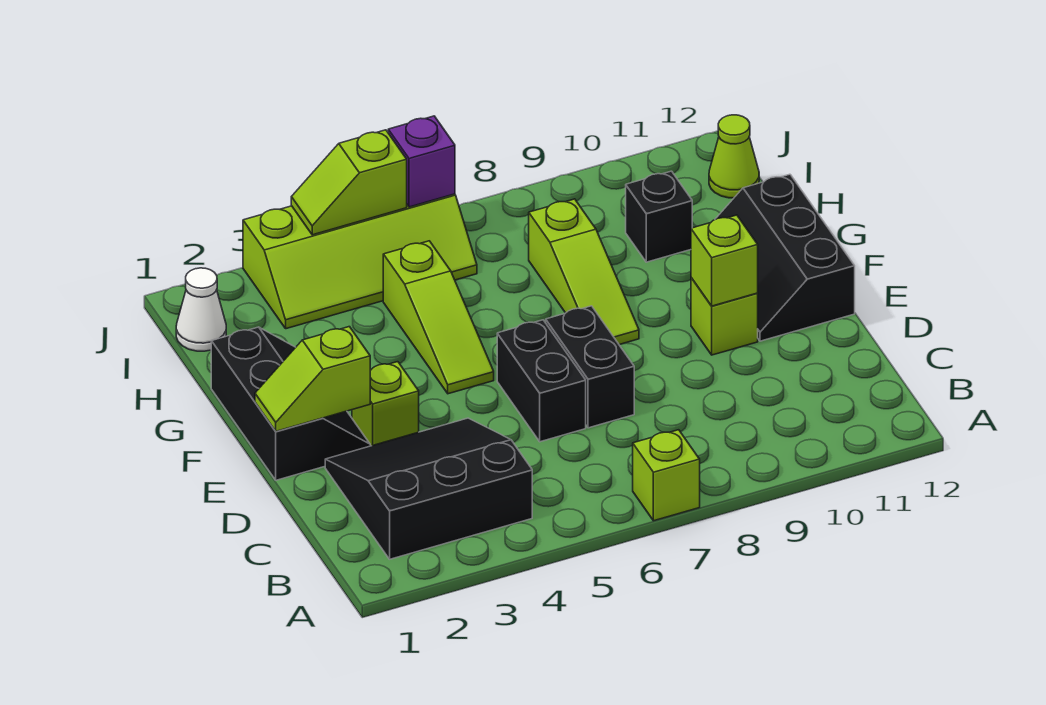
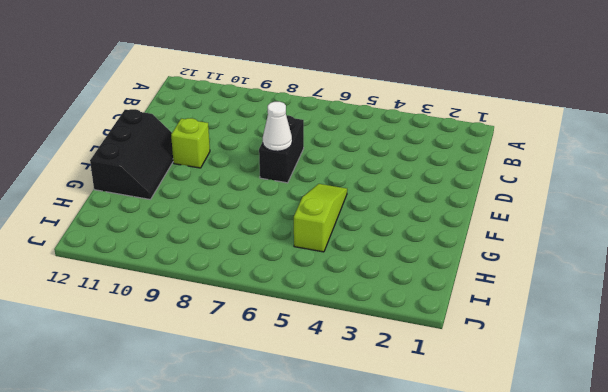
white 1x1 cone [263,102,292,151] -> white 1x1 cone moved to [176,268,226,351]
none -> lime 1x1 brick [633,430,700,521]
none -> black 3x3 slope [325,418,532,559]
none -> black 1x2 brick [497,320,586,442]

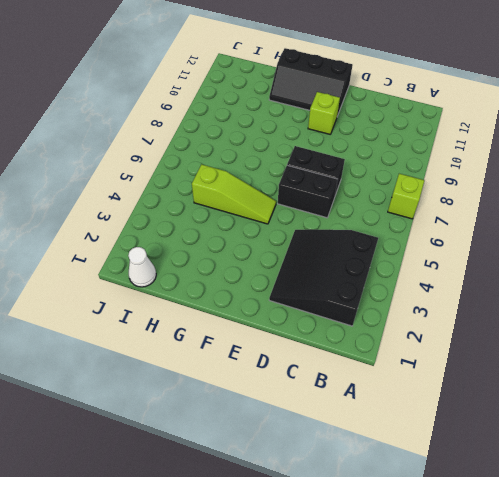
none -> black 2x3 slope [211,327,370,480]
none -> lime 1x1 brick [352,362,419,446]
none -> lime 1x3 slope [529,199,639,345]

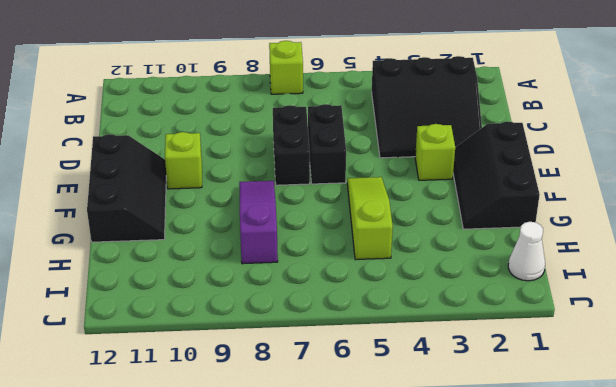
purple 1x3 slope [239,181,278,264] -> lime 1x3 slope [529,199,639,345]
none -> black 1x1 brick [626,171,692,262]
none -> lime 2x4 slope [243,194,477,329]
none -> lime 1x1 cone [709,115,759,198]

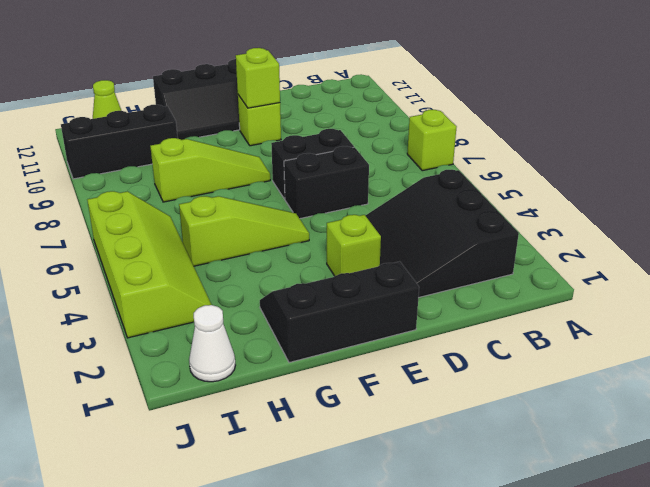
black 1x3 brick [61,105,178,179] -> black 1x1 brick [626,171,692,262]
none -> lime 1x2 slope [255,327,370,431]
none -> lime 1x2 slope [291,130,407,235]
none -> purple 1x1 brick [388,116,455,207]

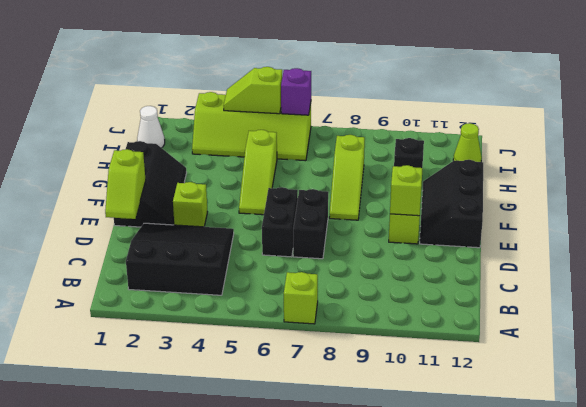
lime 1x2 slope [105,149,146,219] -> lime 1x2 slope turned to [255,327,370,431]

